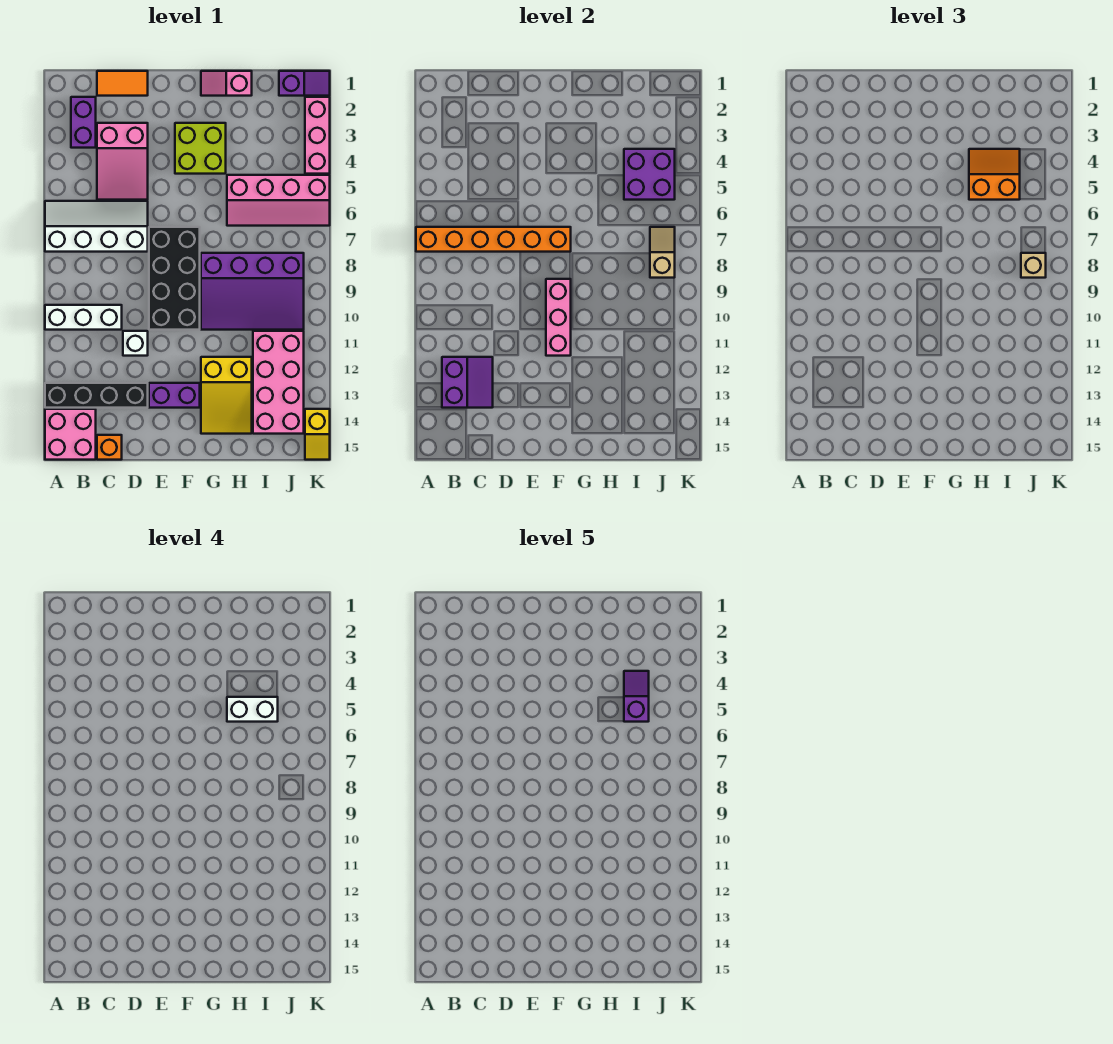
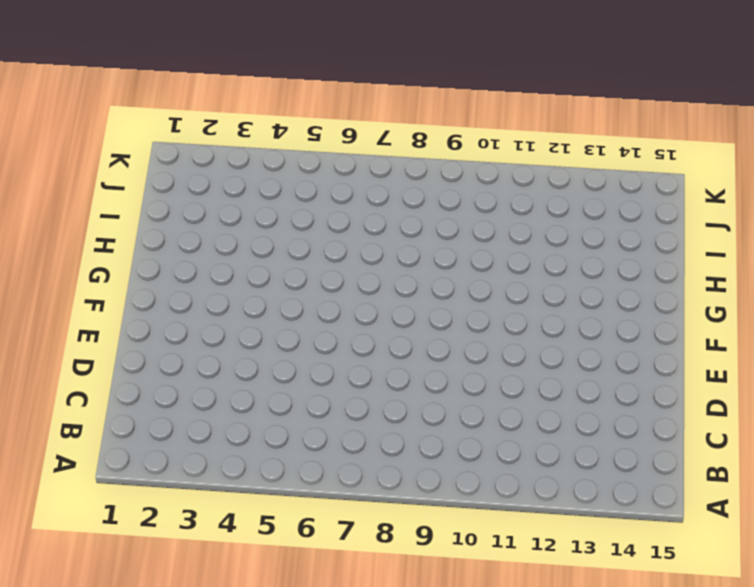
none -> white 2x4 slope [45,201,148,252]
none -> white 1x3 brick [45,305,122,330]
none -> black 1x4 brick [45,383,148,408]

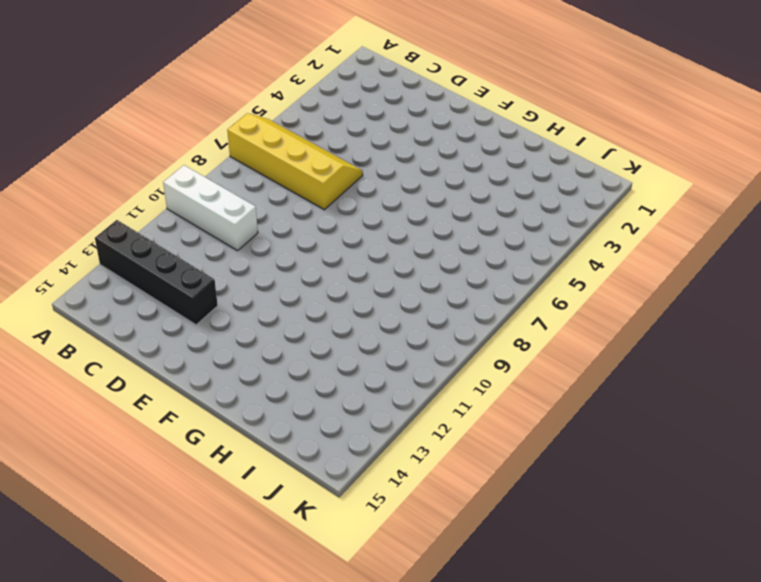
yellow 2x4 slope [227,113,363,210] -> white 2x4 slope [45,201,148,252]
none -> pink 2x2 brick [45,409,96,460]
none -> purple 1x2 brick [71,97,96,148]
none -> orange 1x2 tile [97,71,148,96]

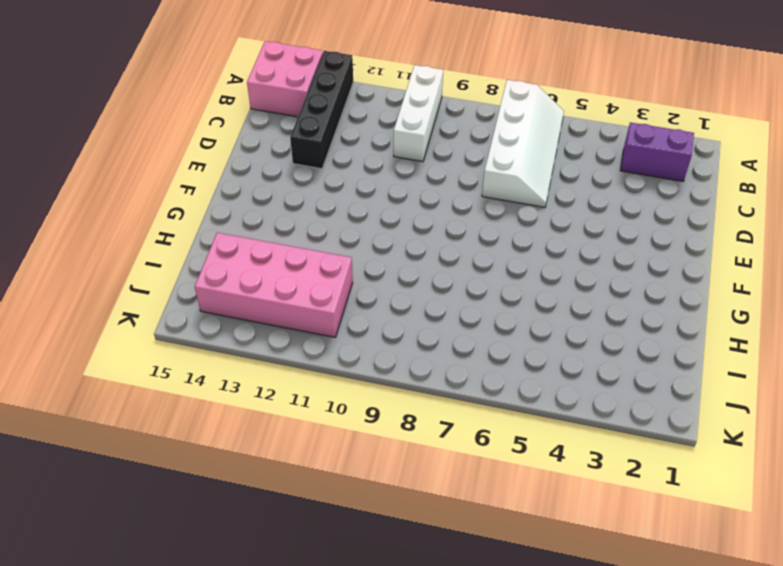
none -> orange 1x2 tile [97,71,148,96]
none -> pink 2x3 slope [97,123,148,200]
none -> orange 1x1 brick [97,435,122,460]

